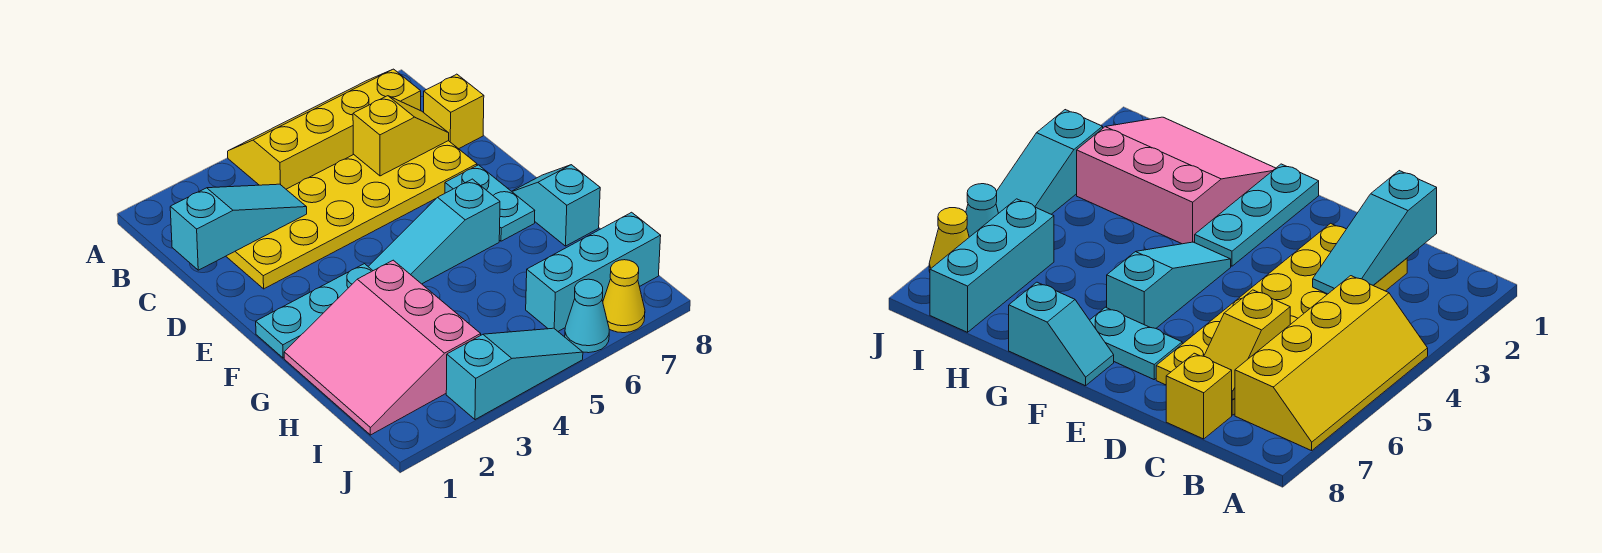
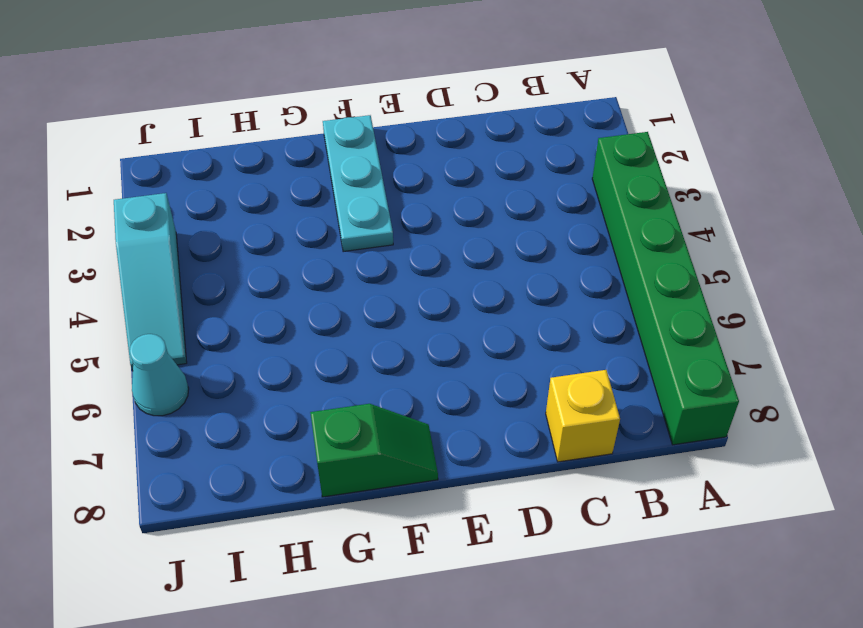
green 1x6 brick [592,132,739,445] -> yellow 2x4 slope [228,69,421,189]
green 1x2 slope [310,404,438,497] -> cyan 1x2 slope [512,165,600,246]
none -> yellow 2x6 plate [226,141,477,289]
none -> cyan 1x2 plate [445,165,535,241]
none -> cyan 1x3 slope [368,179,500,284]

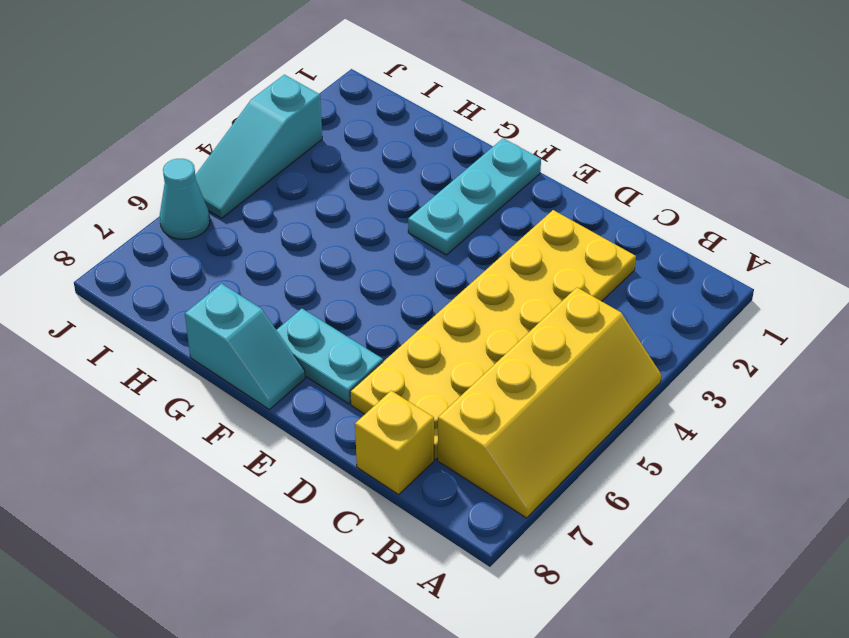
none -> cyan 1x3 slope [368,179,500,284]
none -> pink 3x3 slope [284,260,481,435]
none -> cyan 1x3 brick [526,212,661,331]

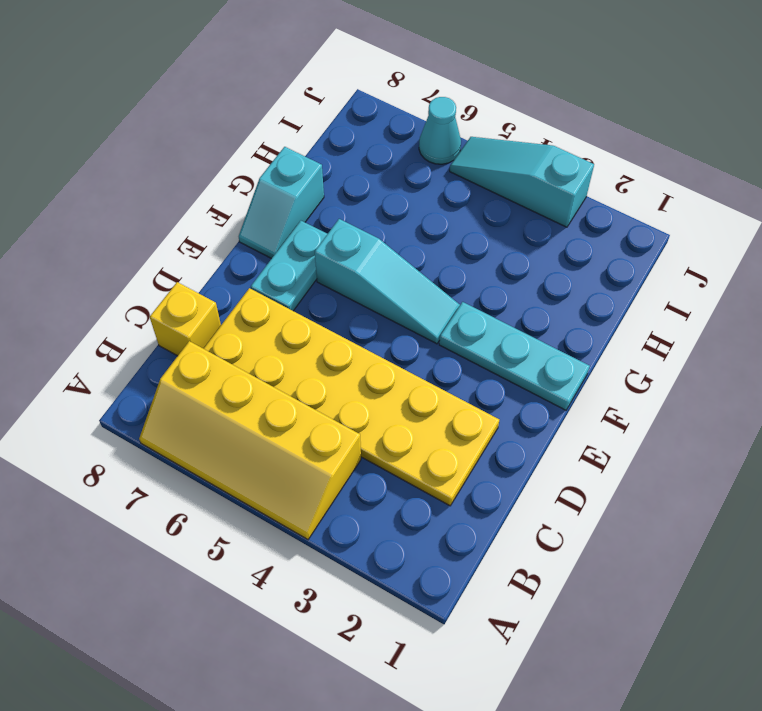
none -> pink 3x3 slope [284,260,481,435]
none -> cyan 1x3 brick [526,212,661,331]
none -> yellow 1x1 cone [603,260,645,333]

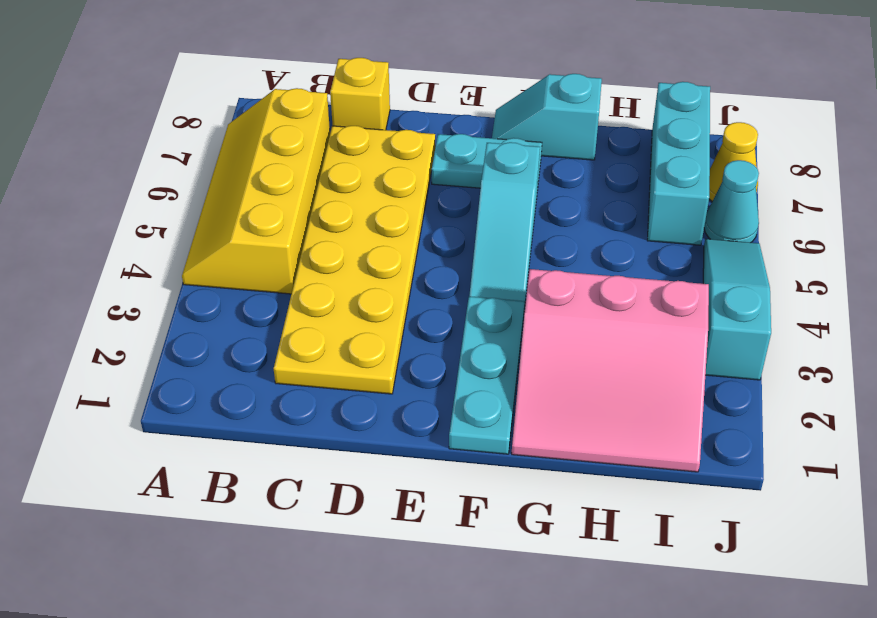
none -> cyan 1x3 slope [170,184,307,270]
none -> yellow 1x2 slope [353,96,449,176]

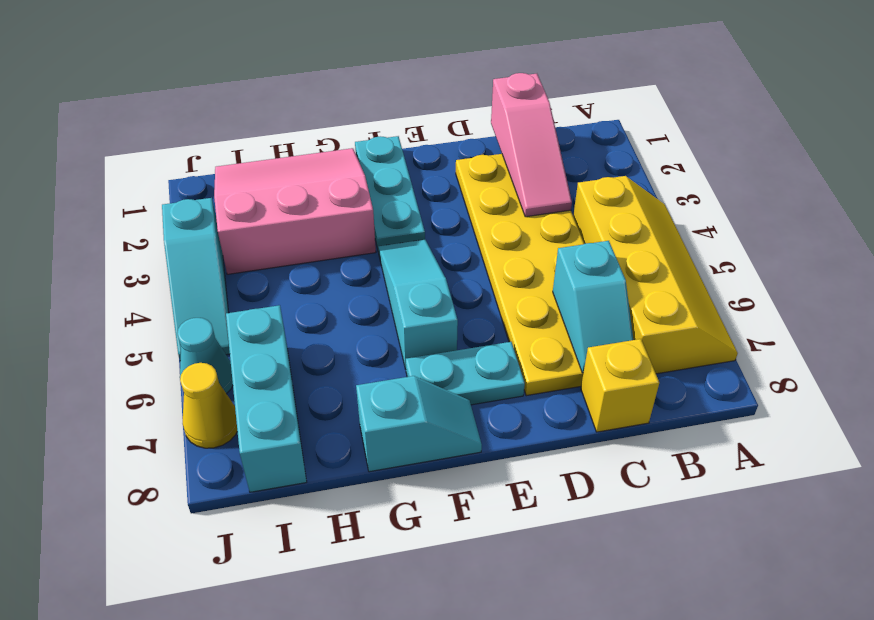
pink 1x3 slope [491,73,572,217] -> cyan 1x3 slope [170,184,307,270]
cyan 1x2 slope [553,241,633,373] -> yellow 1x2 slope [353,96,449,176]

